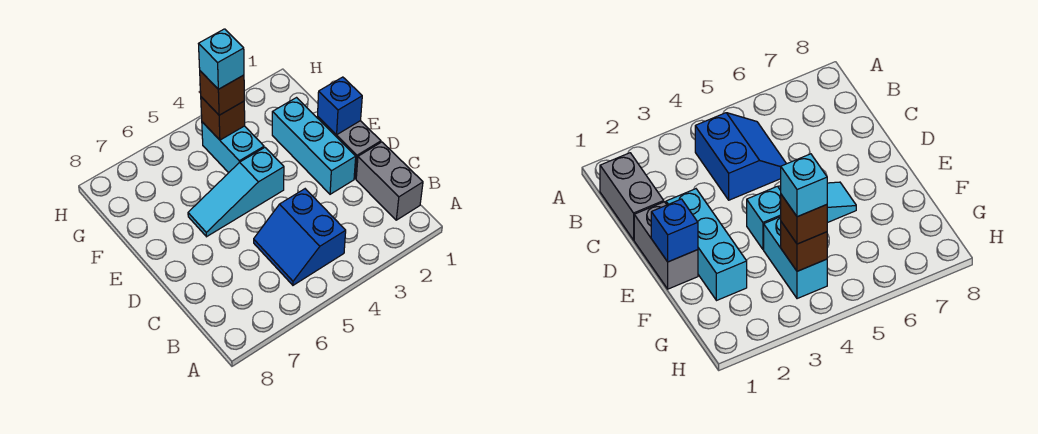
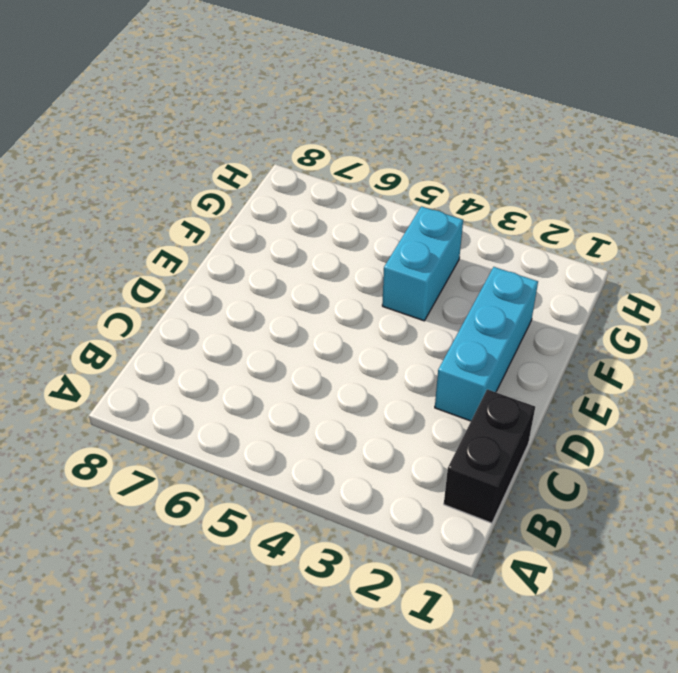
black 1x2 brick [444,389,535,523] -> grey 1x2 brick [356,142,423,220]
none -> blue 2x2 slope [254,189,346,285]
none -> grey 1x2 brick [317,117,381,179]

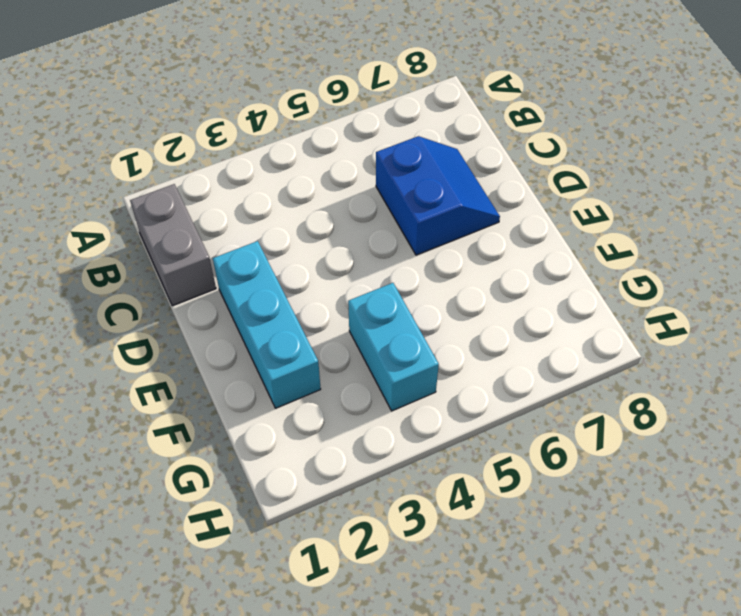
blue 2x2 slope [376,136,500,255] -> blue 2x2 slope moved to [254,189,346,285]
none -> grey 1x2 brick [317,117,381,179]
none -> cyan 1x3 slope [188,148,284,237]

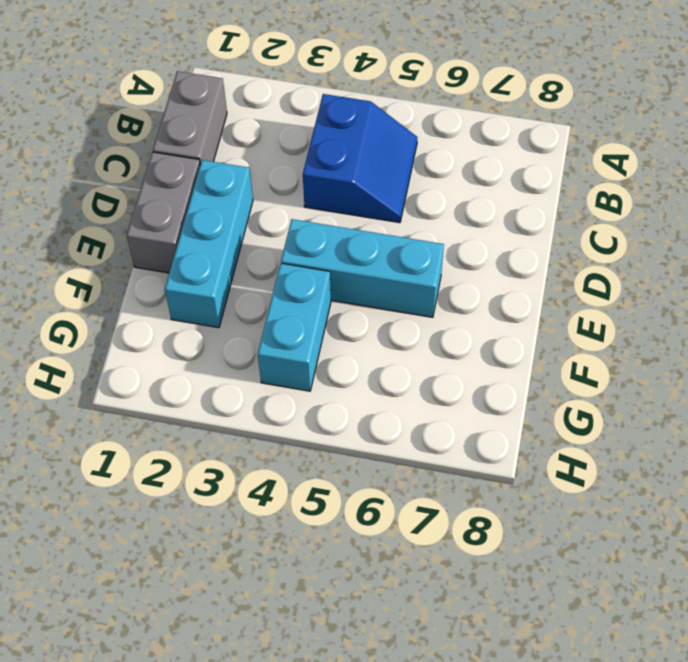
cyan 1x3 brick [281,219,444,317] -> cyan 1x3 slope [188,148,284,237]
none -> blue 1x1 brick [318,77,362,135]
none -> brown 1x1 brick [201,97,245,140]

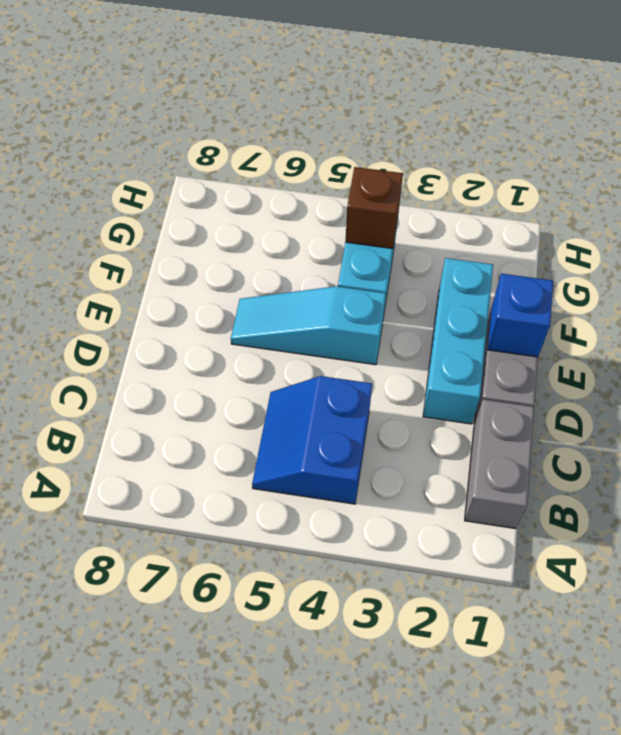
none -> brown 1x1 brick [200,71,244,115]
none -> cyan 1x1 brick [199,29,244,89]

